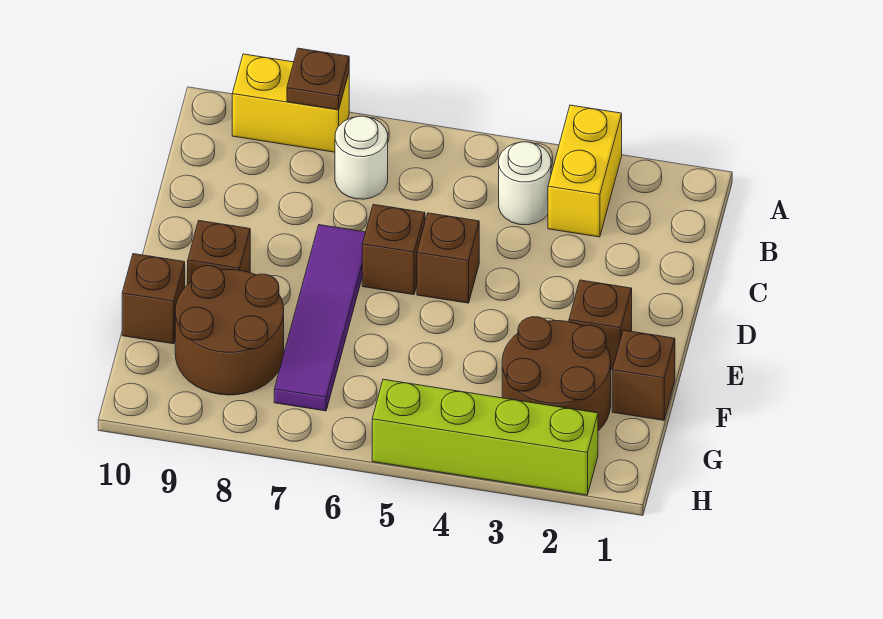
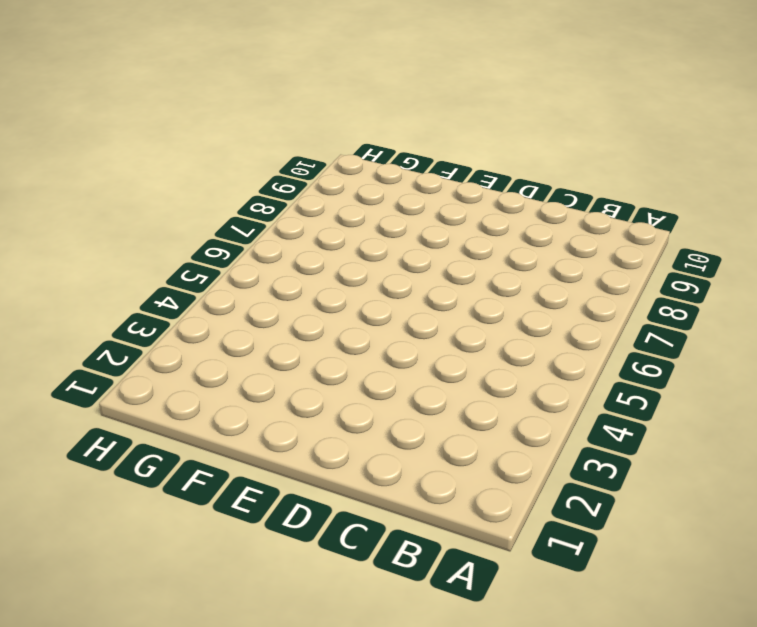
none -> yellow 1x2 brick [548,105,622,237]
none -> yellow 1x2 brick [232,54,349,152]
none -> white 1x1 round brick [499,142,551,225]

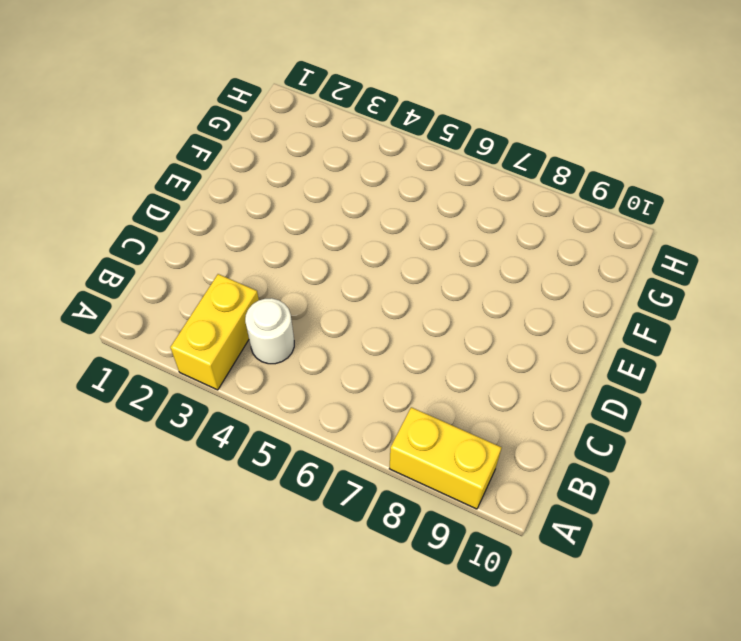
none -> white 1x1 round brick [335,116,388,199]
none -> brown 1x1 brick [417,213,479,303]
none -> brown 1x1 brick [362,204,425,295]

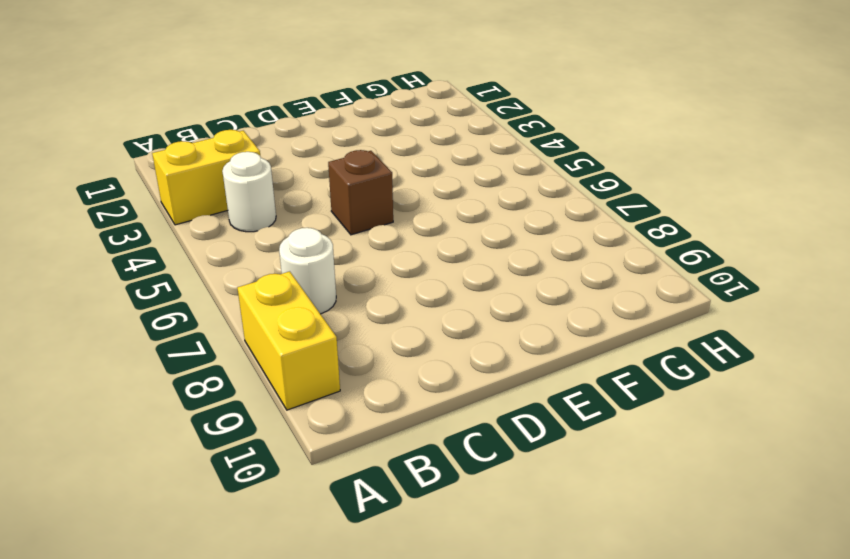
none -> brown 1x1 brick [362,204,425,295]
none -> purple 1x4 tile [274,225,365,411]
none -> brown 1x1 brick [569,280,632,369]

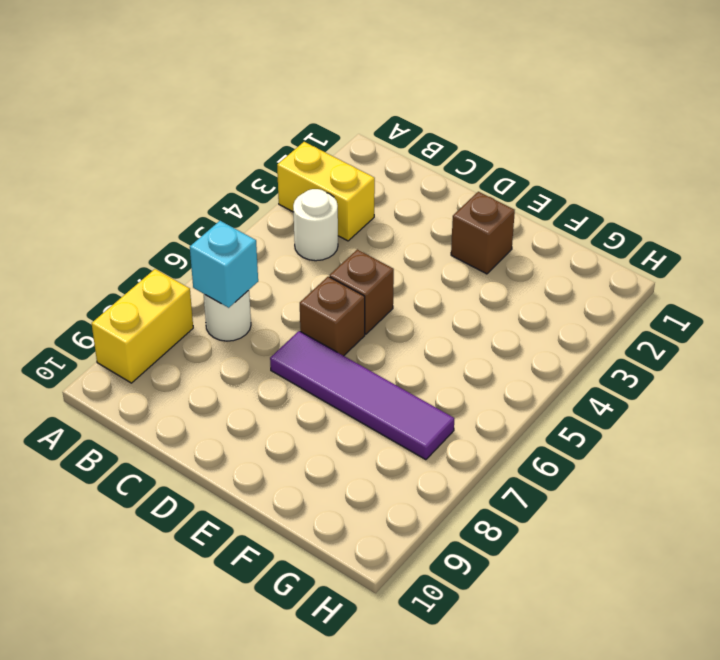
cyan 1x1 brick [190,221,258,308] -> none
none -> brown 1x1 brick [188,221,250,284]
none -> brown 1x1 brick [612,330,675,420]
none -> brown 2x2 round brick [502,317,611,431]

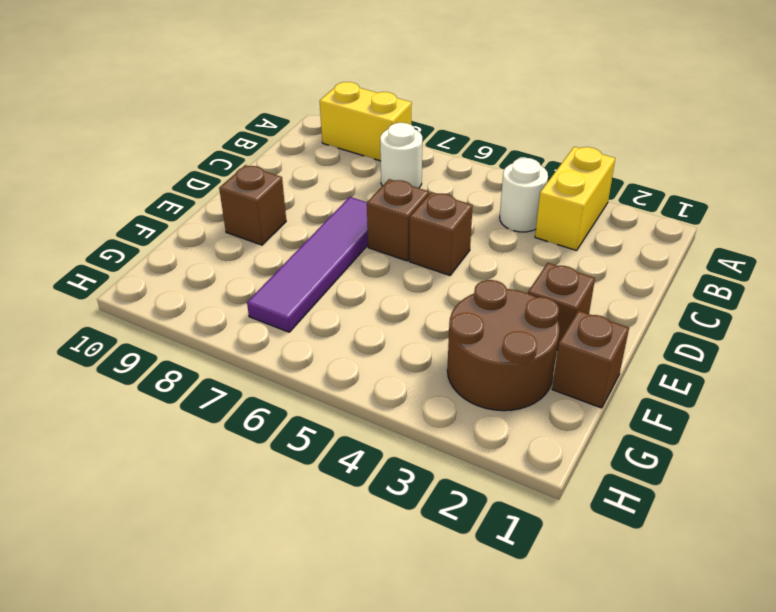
none -> brown 2x2 round brick [175,266,284,395]
none -> brown 1x1 brick [122,254,185,344]
none -> lime 1x4 brick [372,379,598,495]

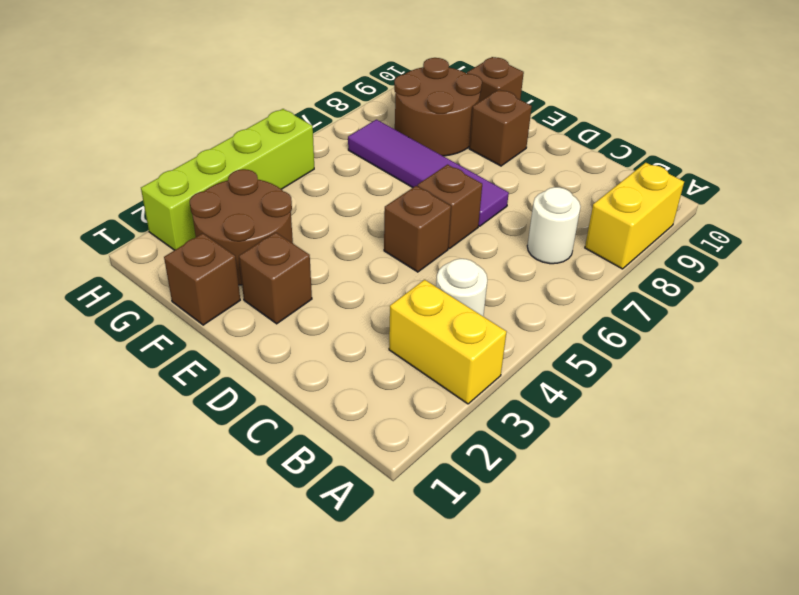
none -> brown 1x1 plate [287,48,349,110]

